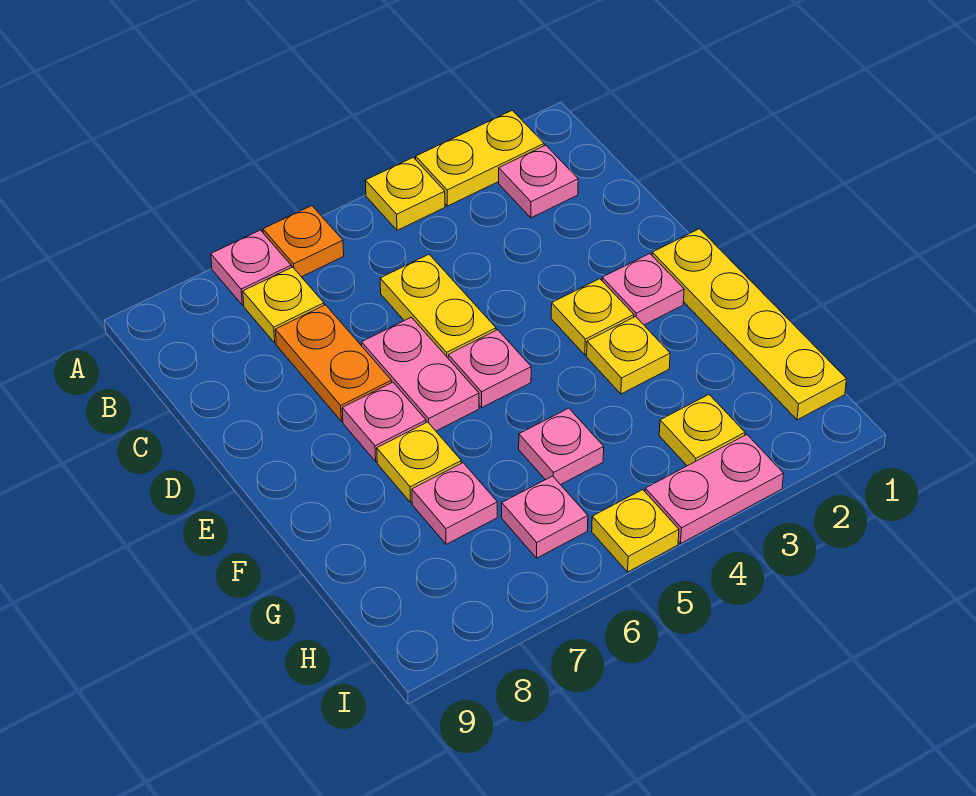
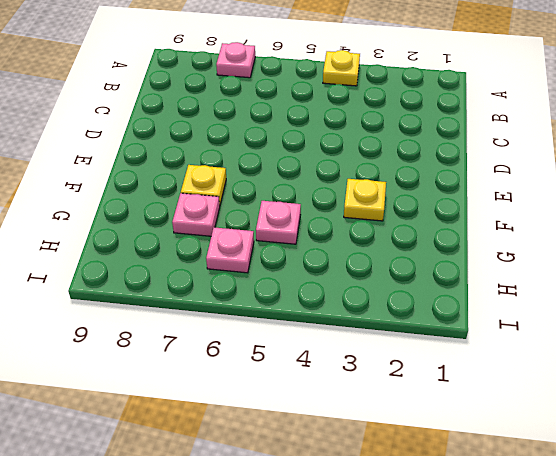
none -> yellow 1x2 plate [416,110,544,206]
none -> orange 1x1 plate [263,206,344,277]
none -> pink 1x1 plate [499,145,578,218]

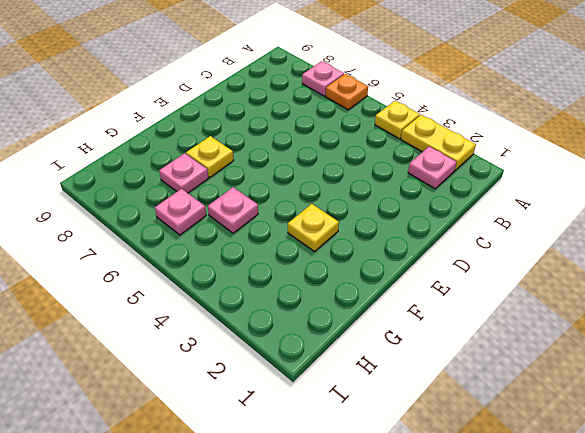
none -> yellow 1x1 plate [243,267,324,343]
none -> yellow 1x2 plate [380,254,496,358]
none -> orange 1x2 plate [275,305,391,421]

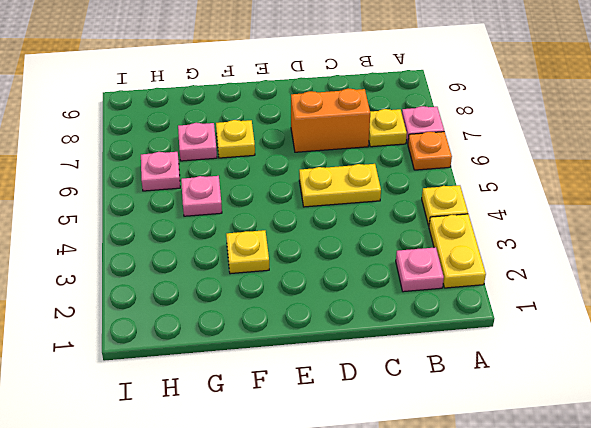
orange 1x2 brick [291,89,370,152] -> orange 1x2 plate [275,305,391,421]
none -> pink 1x2 plate [362,317,479,431]
none -> yellow 1x4 plate [652,229,847,420]
none -> pink 1x1 plate [602,254,684,325]

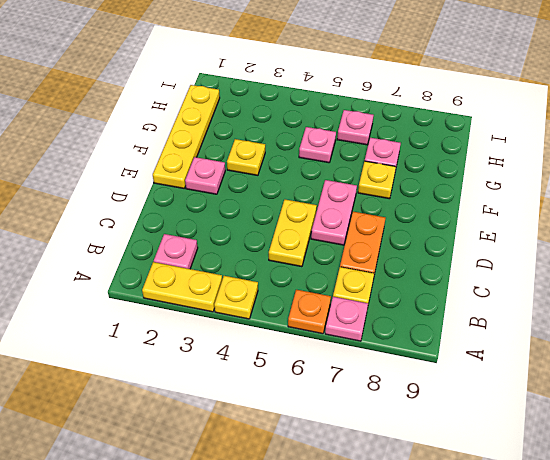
none -> yellow 1x1 plate [551,279,634,355]
none -> pink 1x1 plate [448,330,531,407]
none -> pink 1x1 plate [342,382,426,461]

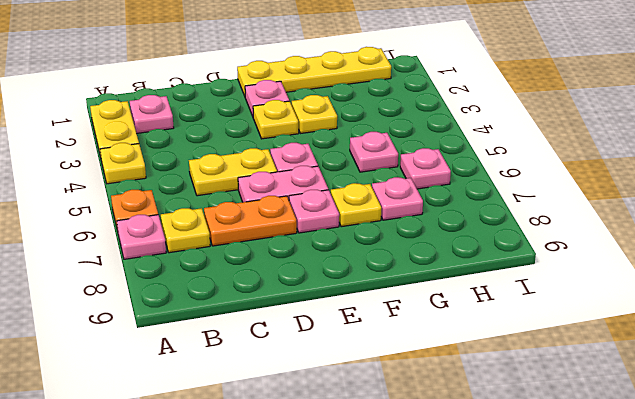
none -> yellow 1x1 plate [659,395,745,466]
none -> pink 1x2 plate [645,435,784,543]
none -> yellow 1x1 plate [592,490,679,572]

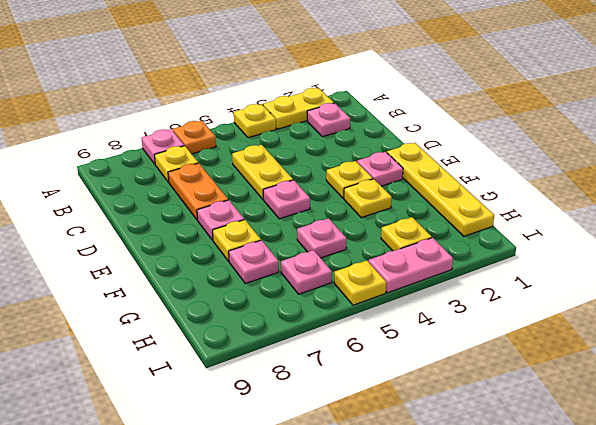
none -> pink 1x2 plate [362,317,479,431]

